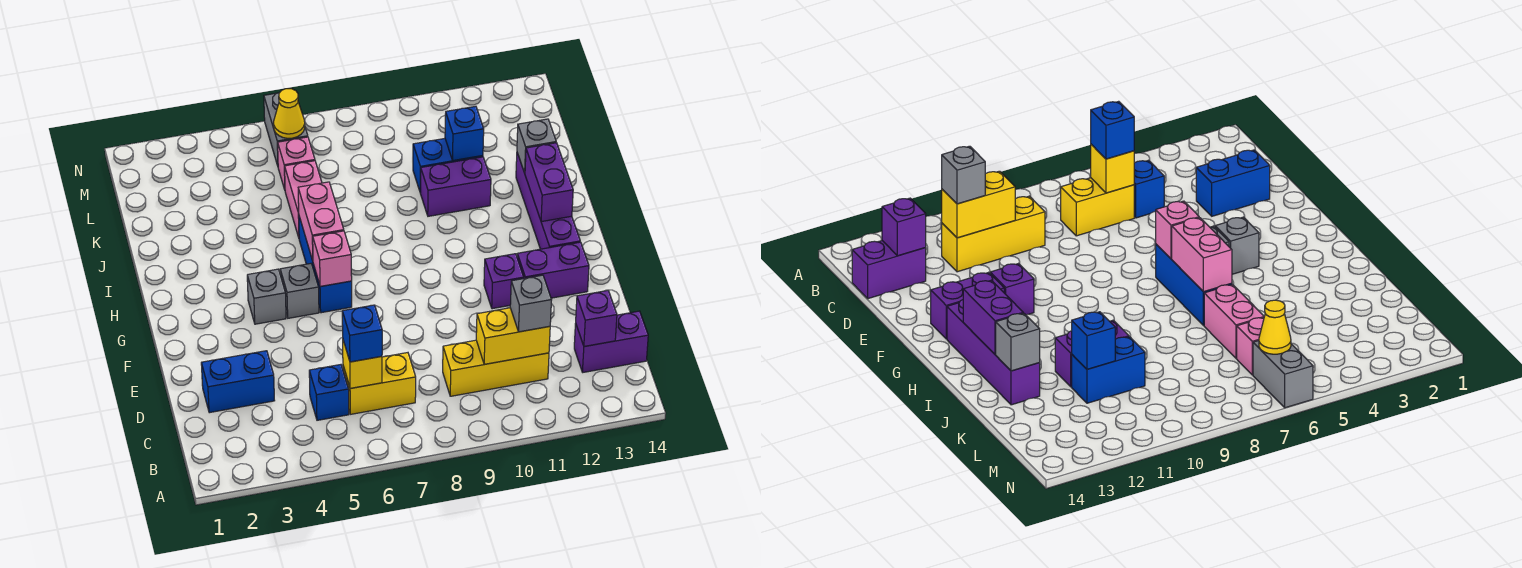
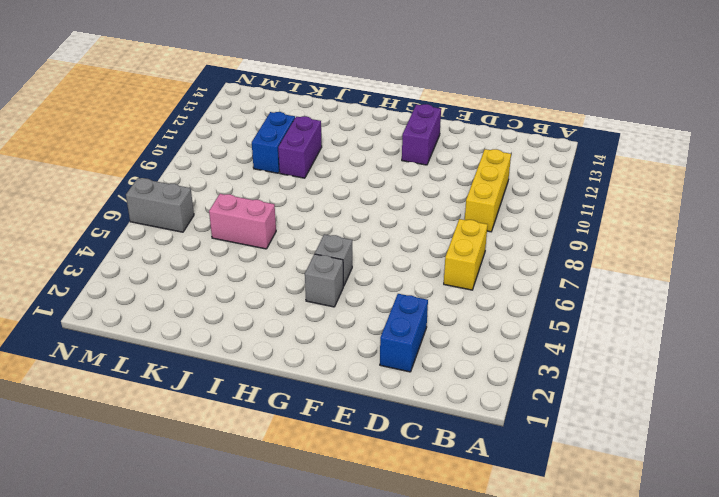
none -> blue 1x1 brick [309,365,349,420]
none -> purple 1x2 brick [574,311,648,372]
none -> purple 1x1 brick [484,254,524,309]

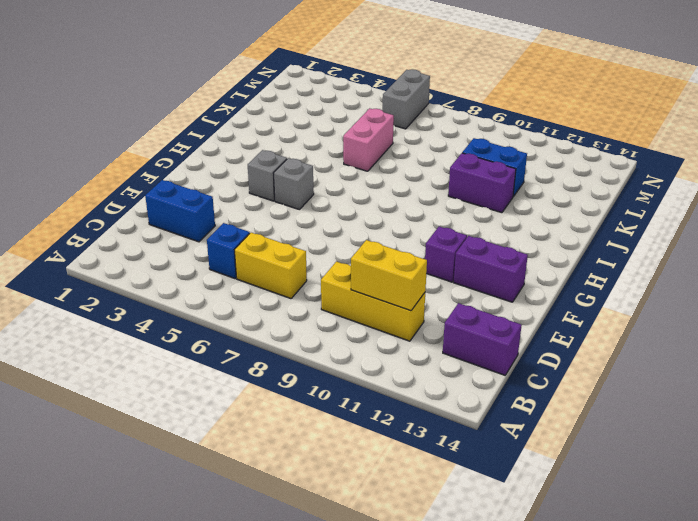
none -> blue 1x3 brick [299,217,352,313]
none -> purple 1x4 brick [516,153,580,249]
none -> pink 1x1 brick [278,137,315,190]

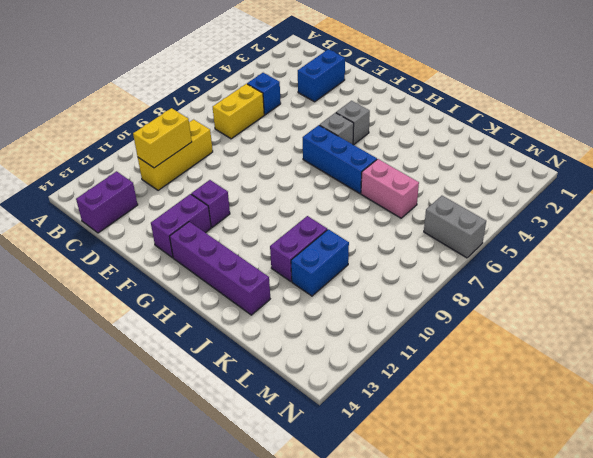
none -> pink 1x1 brick [278,137,315,190]
none -> yellow 1x1 brick [343,341,382,388]
none -> purple 1x1 brick [576,291,617,346]

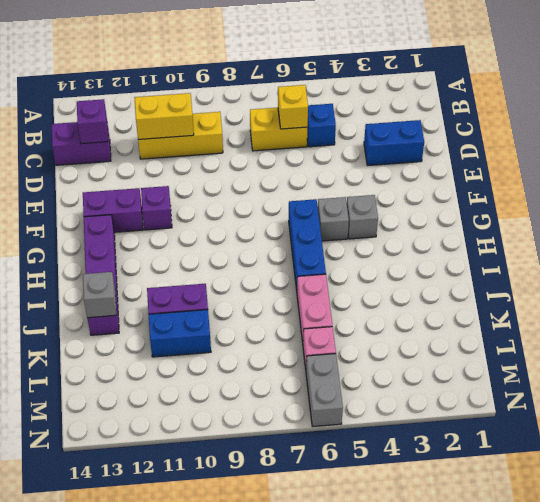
none -> pink 1x1 brick [313,231,352,286]
none -> pink 1x2 brick [298,182,344,260]
none -> purple 1x2 brick [525,143,573,222]

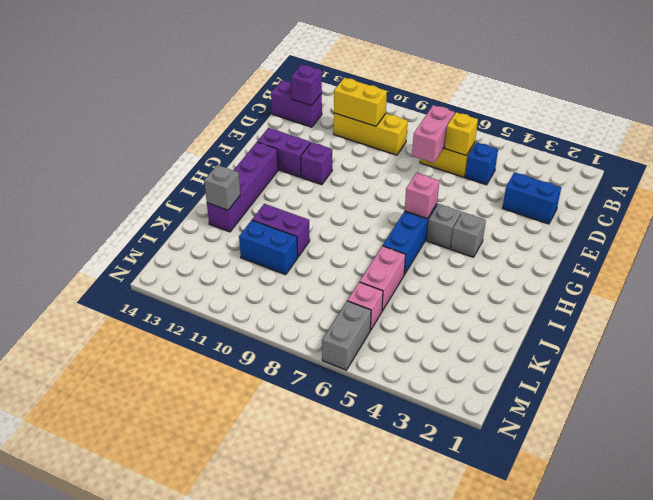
pink 1x2 brick [412,105,455,163] -> pink 1x2 brick moved to [298,182,344,260]
none -> purple 1x2 brick [525,143,573,222]
none -> blue 1x1 brick [445,106,484,161]
none -> yellow 1x1 cone [274,89,305,138]

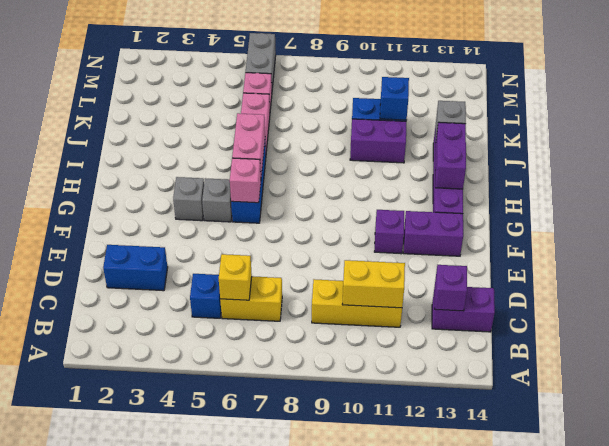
none -> yellow 1x1 cone [274,89,305,138]
none -> blue 1x1 brick [342,305,382,362]
none -> grey 1x1 brick [510,275,551,332]

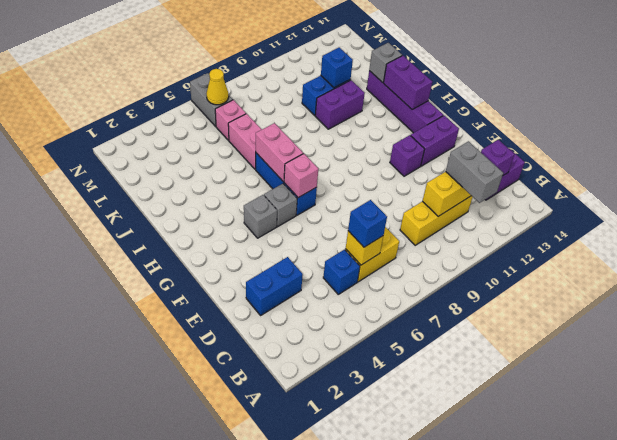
grey 1x2 brick [446,141,503,203] -> grey 1x1 brick [510,275,551,332]

